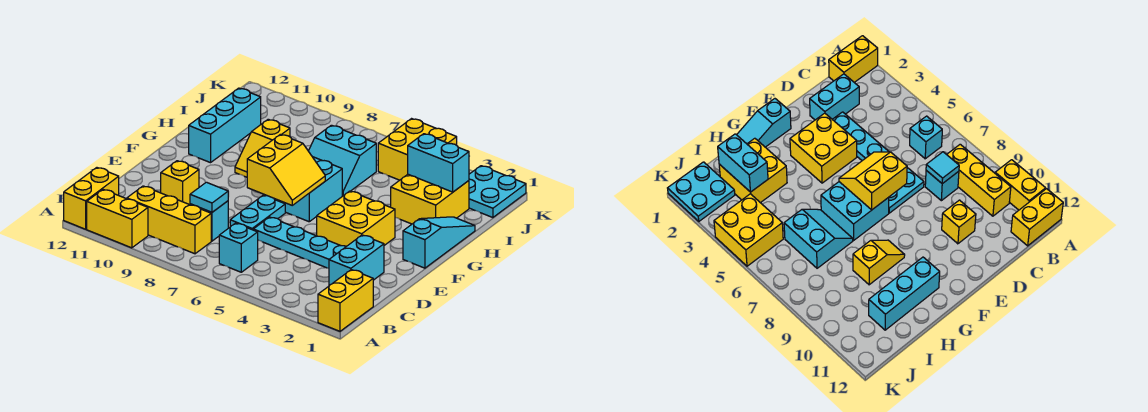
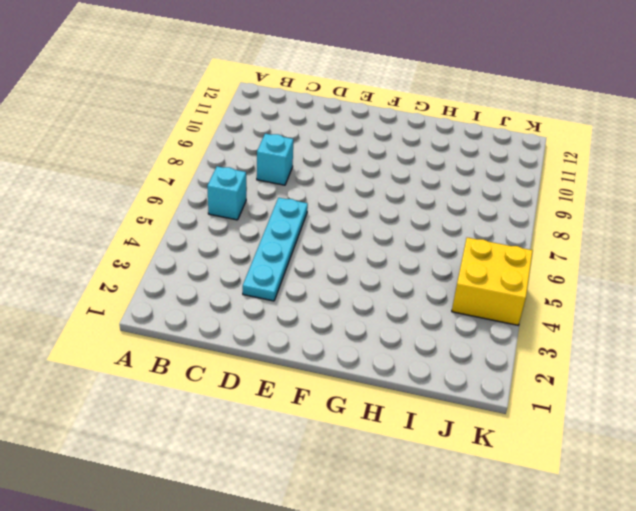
none -> yellow 1x2 brick [318,270,373,331]
none -> yellow 1x2 brick [87,190,148,248]
none -> yellow 1x2 brick [64,168,119,229]

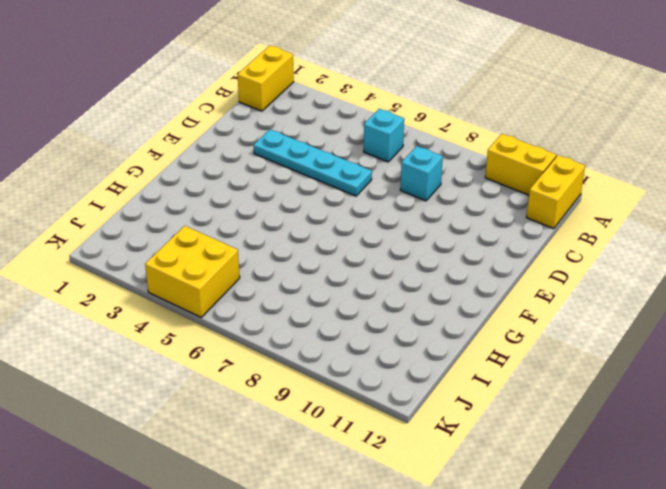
none -> yellow 1x3 brick [127,186,211,254]
none -> cyan 1x2 brick [329,235,384,286]
none -> cyan 1x2 plate [230,195,285,230]

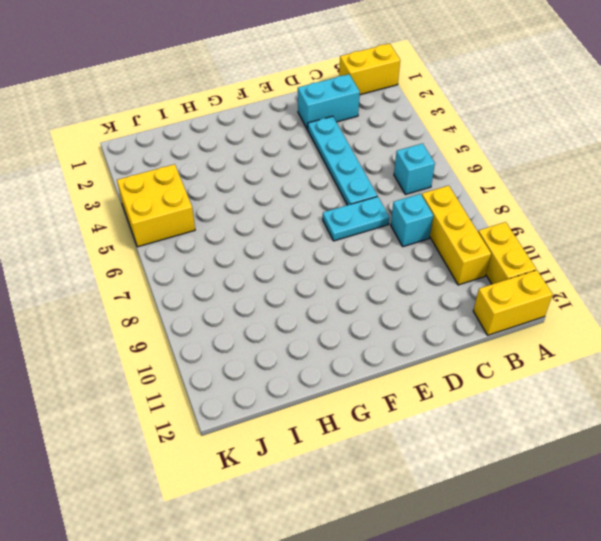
none -> yellow 1x1 brick [161,161,199,205]
none -> yellow 2x2 brick [317,191,395,246]
none -> cyan 1x3 slope [403,217,475,268]

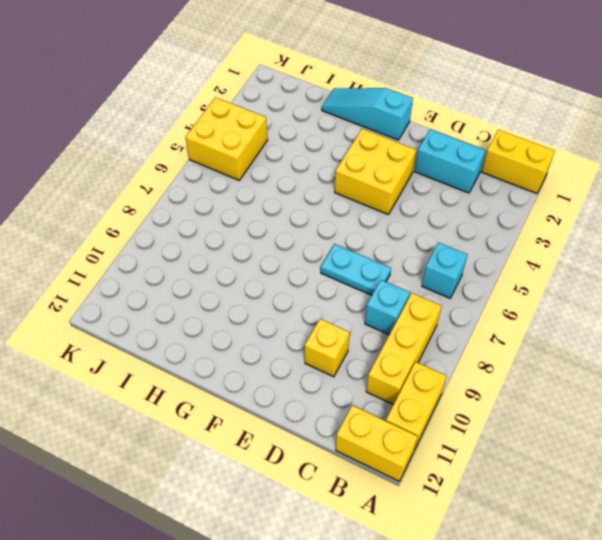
none -> cyan 1x4 plate [253,217,346,268]
none -> cyan 2x2 brick [265,157,342,222]
none -> yellow 1x2 slope [235,119,290,177]

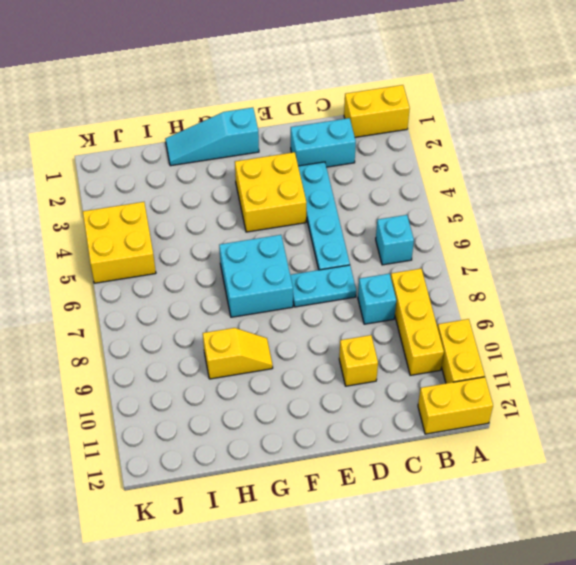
none -> cyan 1x3 brick [189,88,261,163]
none -> yellow 2x2 brick [391,174,469,224]
none -> cyan 2x2 slope [309,125,376,196]

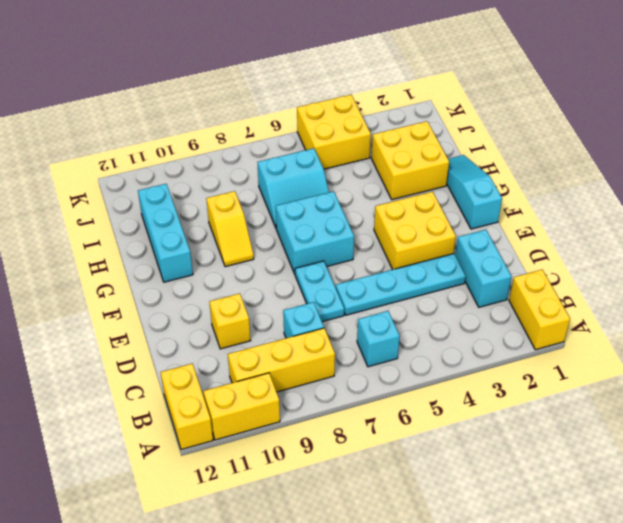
none -> cyan 2x2 plate [469,166,526,218]
none -> cyan 1x1 tile [190,182,228,212]
none -> yellow 2x2 slope [247,134,325,205]

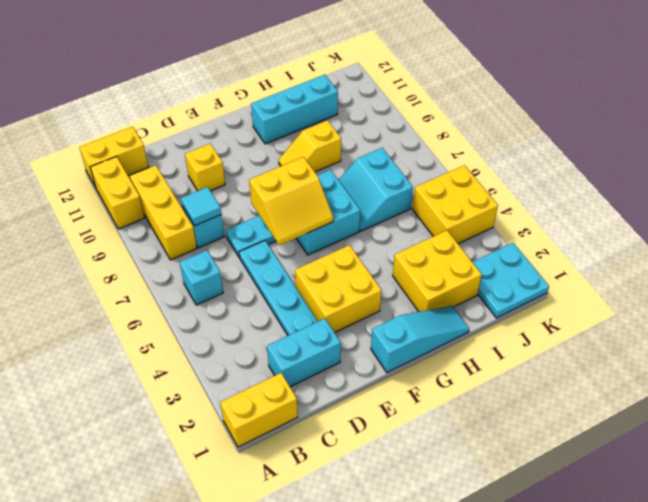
none -> cyan 1x2 brick [408,134,469,192]

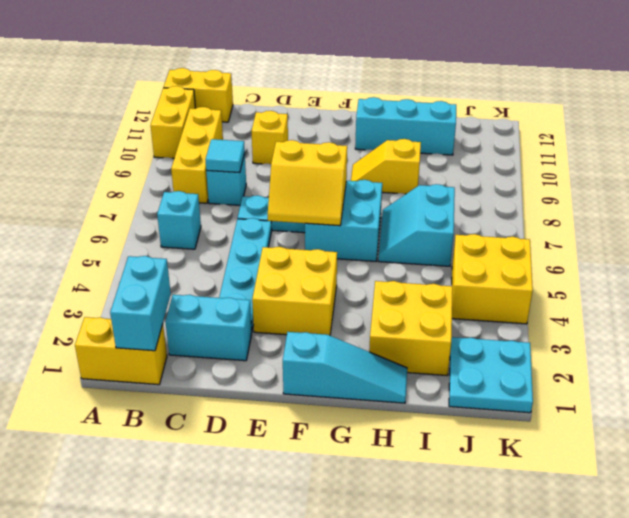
cyan 1x2 brick [110,256,171,351] -> cyan 1x2 brick moved to [408,134,469,192]

